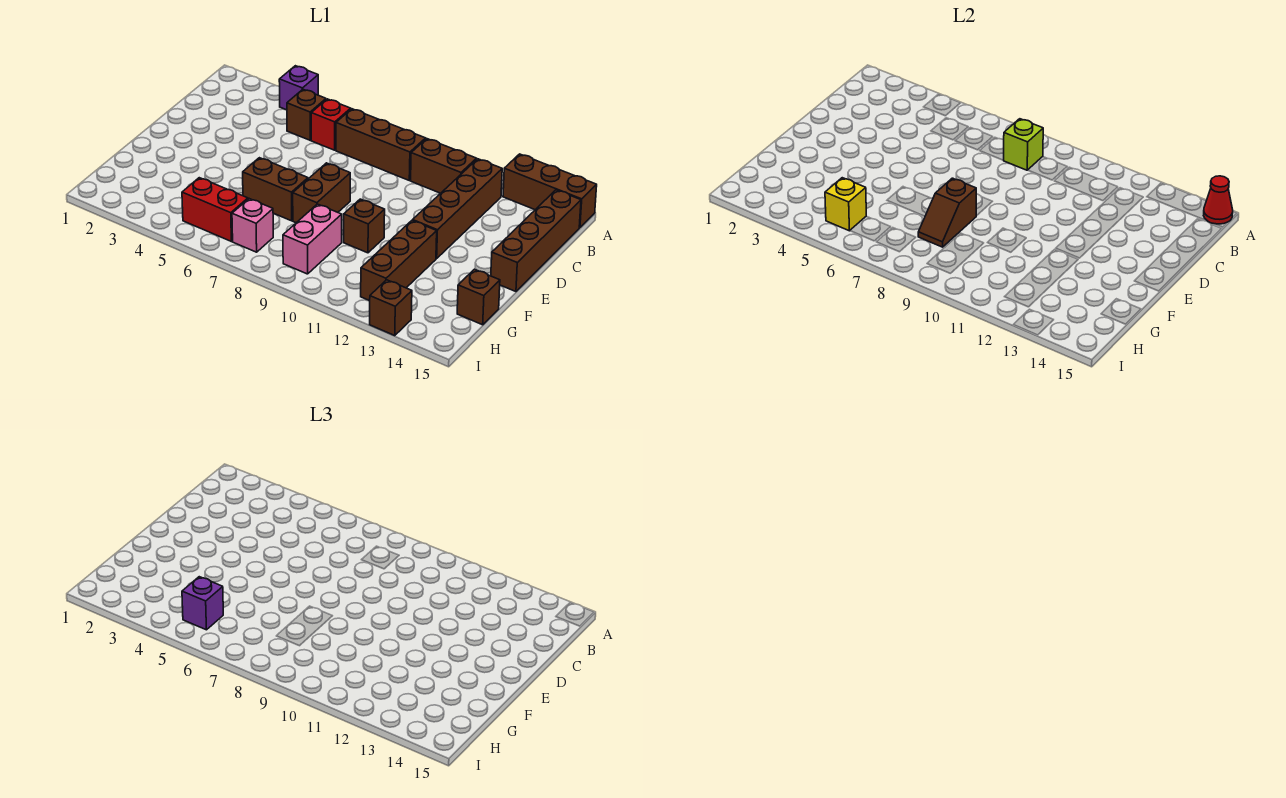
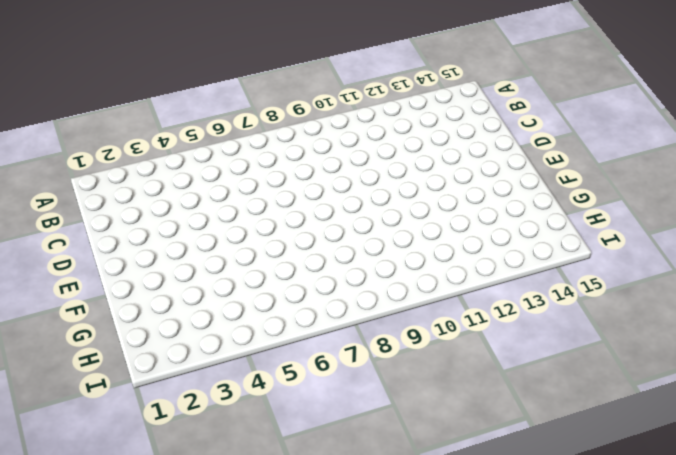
none -> purple 1x1 brick [279,66,318,110]
none -> brown 1x3 brick [503,154,597,228]
none -> brown 1x1 brick [287,89,326,140]

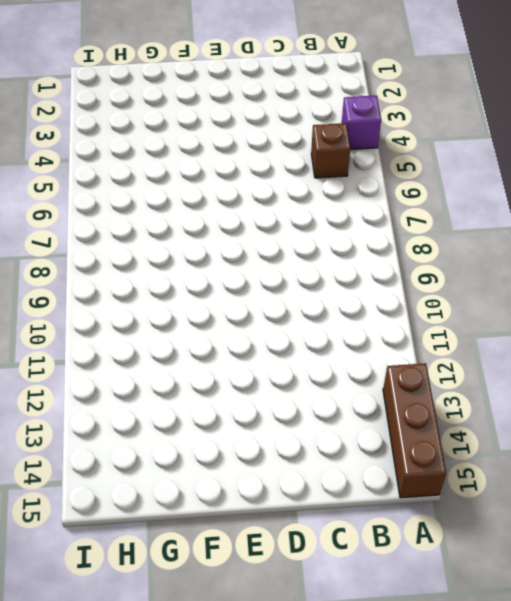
none -> red 1x1 brick [311,99,351,150]
none -> brown 1x3 brick [336,109,426,180]
none -> brown 1x2 brick [411,139,476,193]

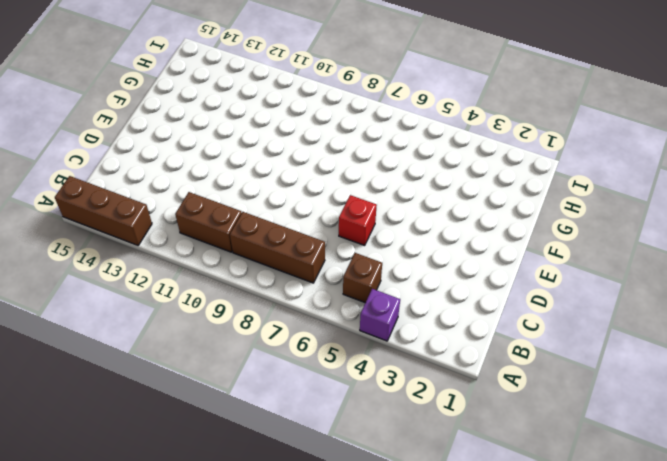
red 1x1 brick [339,195,377,245] -> red 1x1 brick moved to [311,99,351,150]
none -> brown 1x4 brick [413,159,502,259]
none -> brown 1x4 brick [491,190,581,292]
none -> brown 1x2 brick [293,163,350,223]

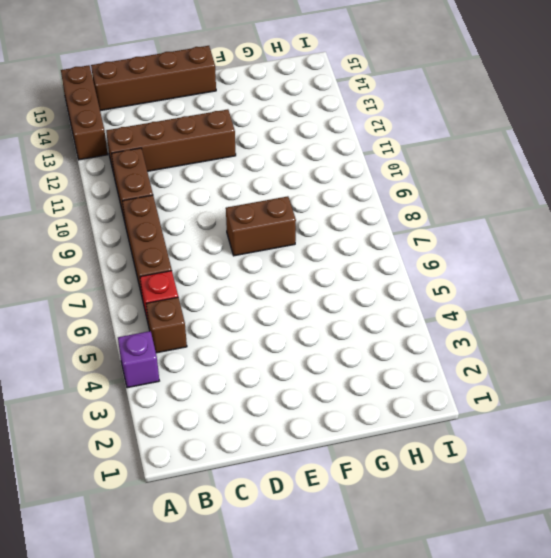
none -> brown 1x2 brick [243,158,308,221]
none -> brown 1x1 brick [344,199,385,253]
none -> brown 1x3 brick [361,220,437,301]

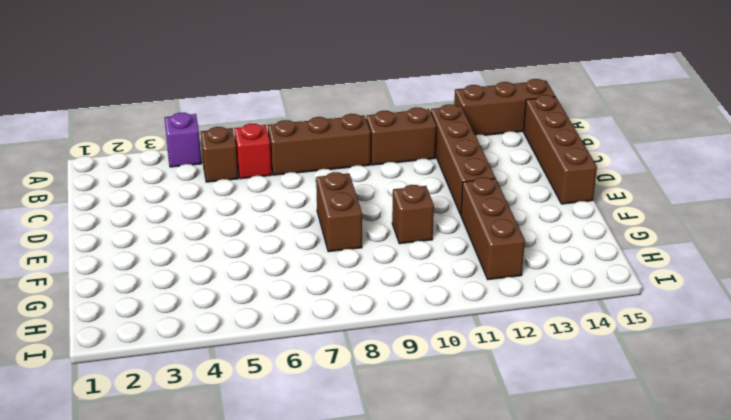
none -> brown 1x2 brick [243,158,308,221]
none -> pink 1x2 brick [283,204,342,274]
none -> brown 1x1 brick [457,269,500,325]

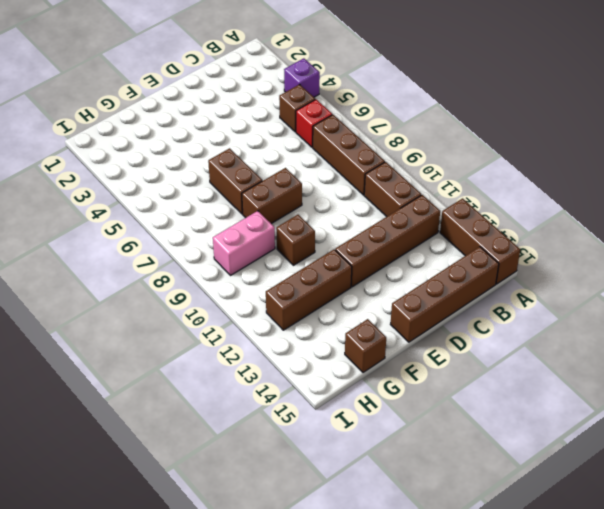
none -> red 1x2 brick [182,178,248,241]
none -> pink 1x1 brick [232,199,273,252]
none -> brown 1x1 brick [370,280,412,335]

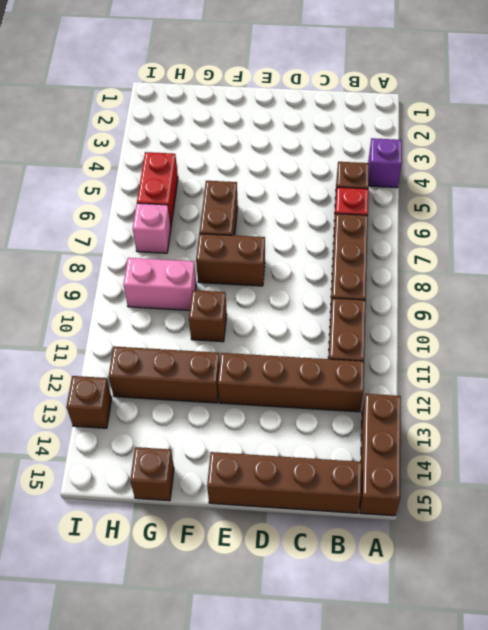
none -> red 1x1 cone [1204,176,1233,224]
none -> lime 1x1 brick [1003,119,1043,170]
none -> brown 1x2 slope [918,178,976,247]

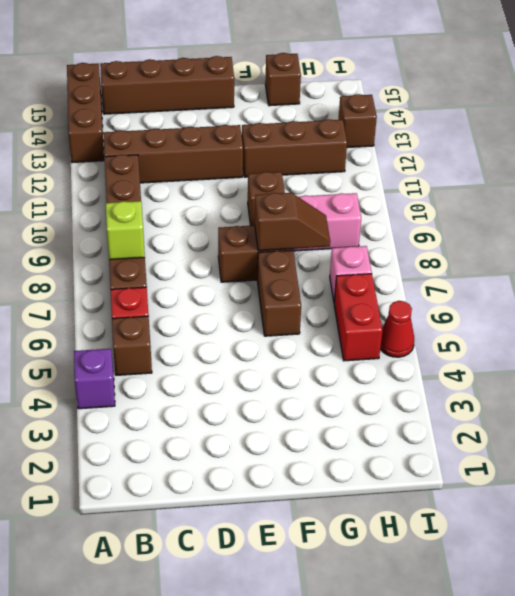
red 1x1 cone [380,301,414,357] -> red 1x1 cone moved to [1204,176,1233,224]
none -> yellow 1x1 brick [825,178,866,231]
none -> purple 1x1 brick [182,577,223,630]

